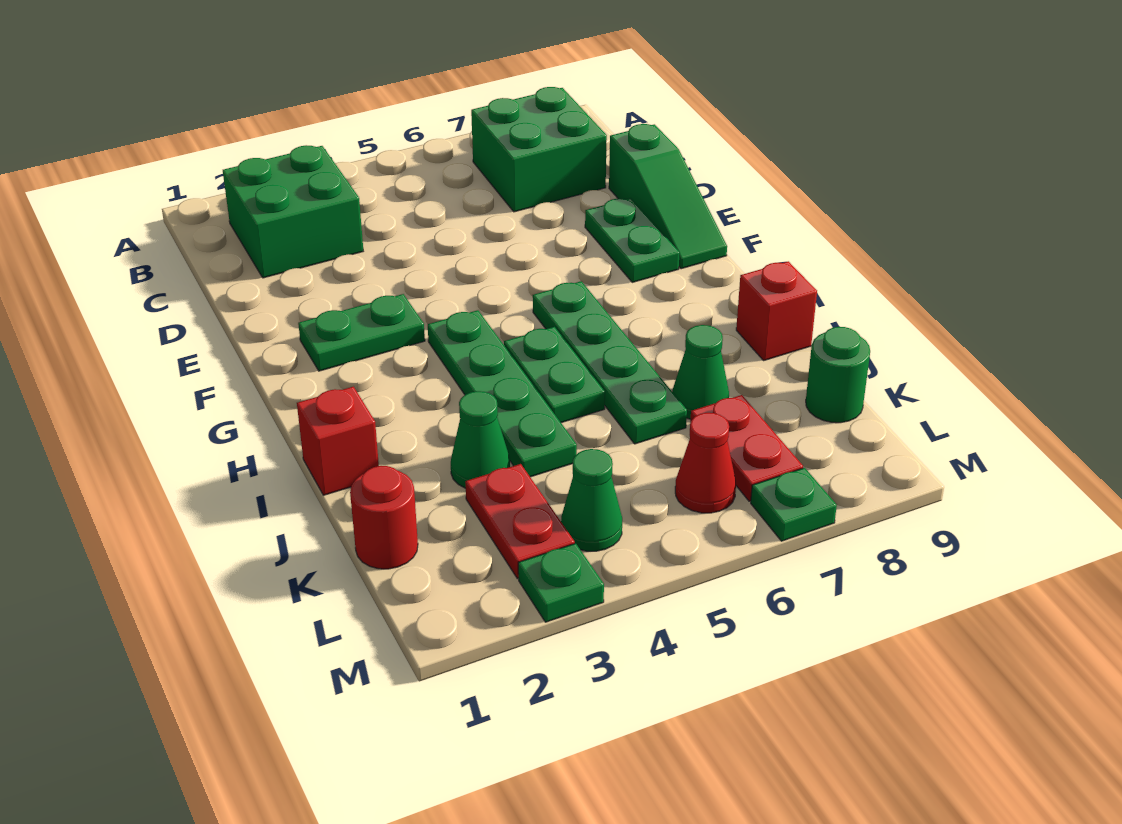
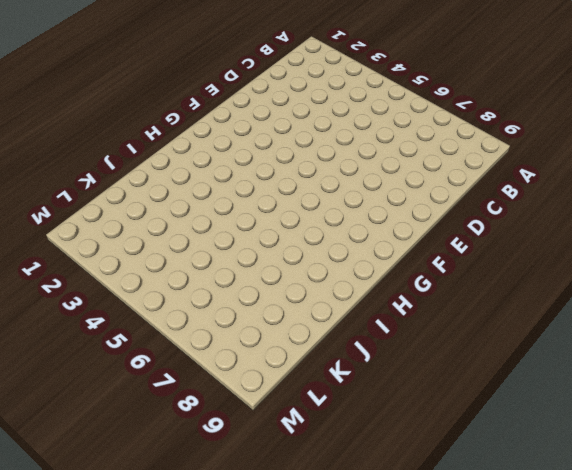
none -> green 2x2 brick [223,145,363,278]
none -> green 2x2 brick [471,87,607,212]
none -> green 1x3 slope [609,124,727,269]

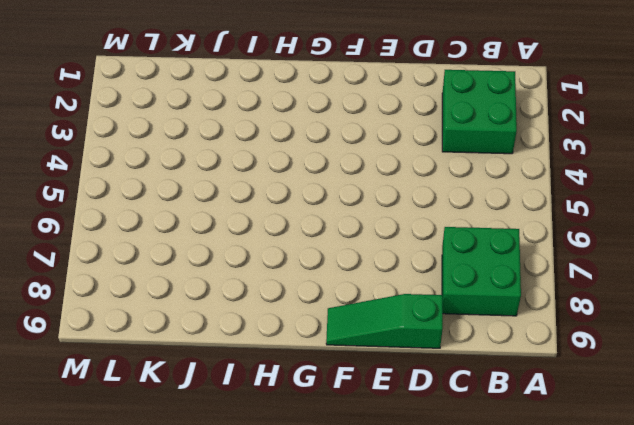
none -> green 1x2 plate [585,198,680,282]
none -> green 1x2 plate [298,294,425,371]
none -> green 1x4 plate [428,310,577,477]

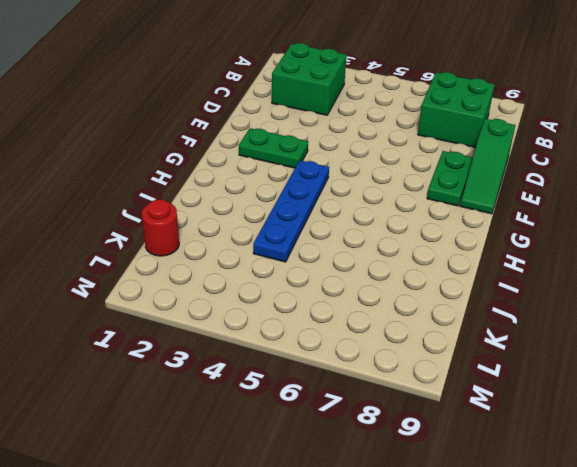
blue 1x4 plate [253,160,329,262] -> green 1x4 plate [428,310,577,477]
none -> green 1x4 plate [533,281,687,444]
none -> green 1x2 plate [504,327,605,423]
none -> red 1x1 brick [297,387,379,495]

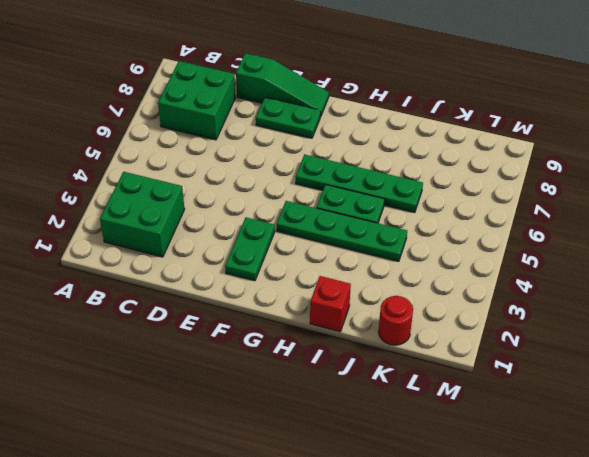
none -> red 1x1 brick [736,261,817,360]
none -> green 1x1 cone [451,391,510,488]
none -> green 1x1 cone [672,325,729,419]

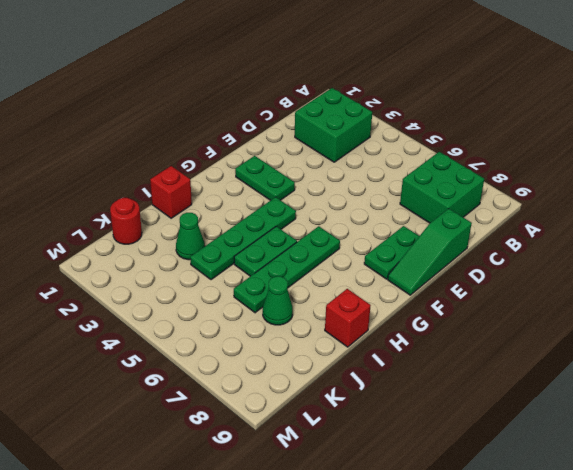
none -> red 1x2 plate [465,464,575,579]
none -> red 1x2 plate [690,395,803,501]
none -> green 1x1 round brick [806,327,870,423]

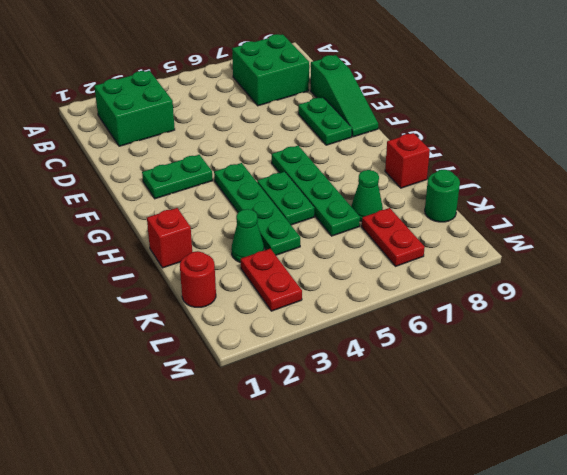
none -> green 1x1 cone [561,449,622,551]
none -> red 1x1 cone [675,413,736,513]
none -> green 1x1 plate [518,543,604,622]

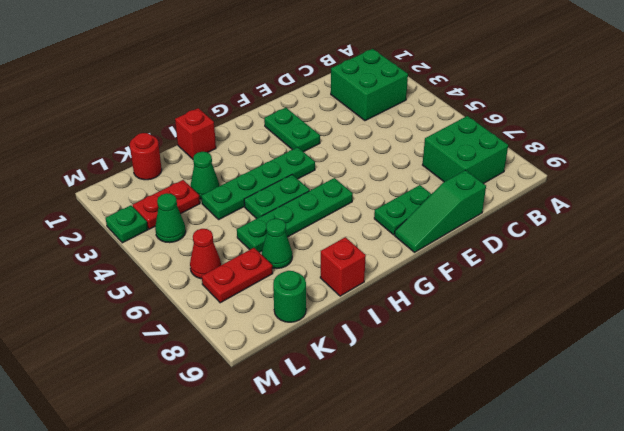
none -> green 1x1 plate [751,468,837,541]

